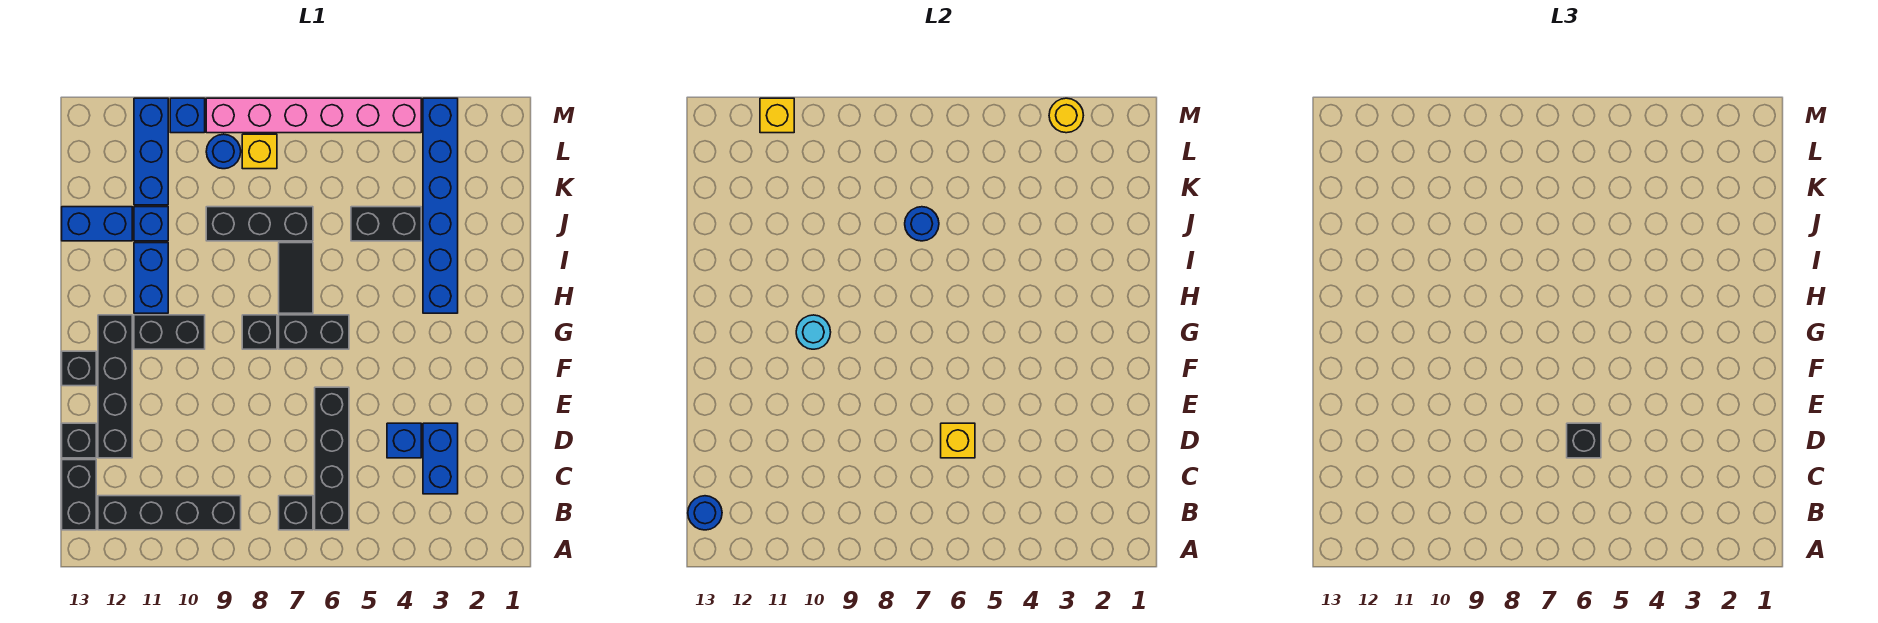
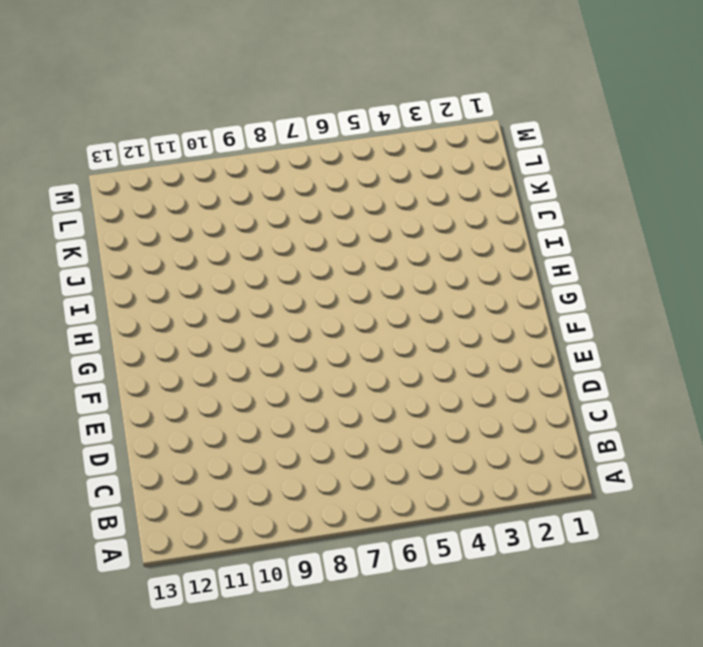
none -> black 1x4 brick [315,387,349,530]
none -> black 1x1 brick [279,496,313,530]
none -> black 1x4 brick [98,496,241,530]
none -> black 1x2 brick [62,460,96,530]

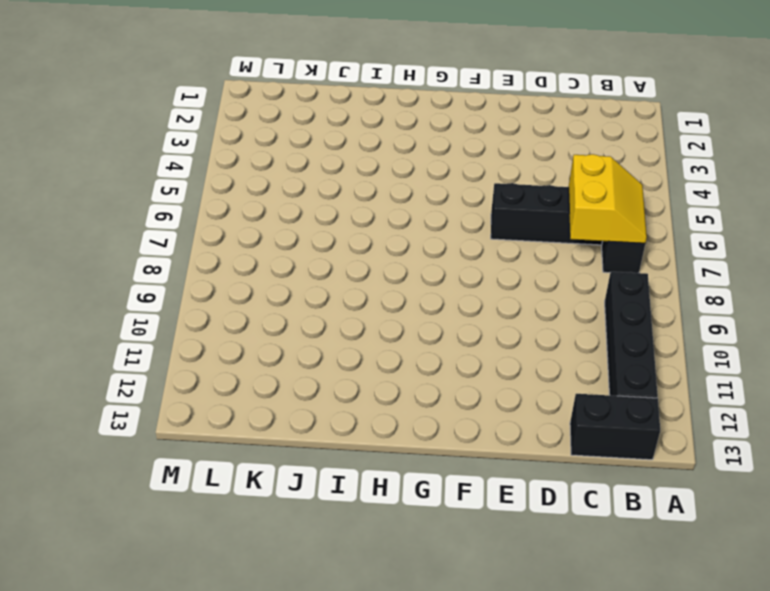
yellow 2x2 slope [569,154,647,243] -> none
none -> blue 1x2 brick [423,423,458,494]
none -> blue 1x1 brick [387,423,421,458]
none -> black 1x4 brick [98,315,132,458]
none -> black 1x1 brick [62,423,96,458]

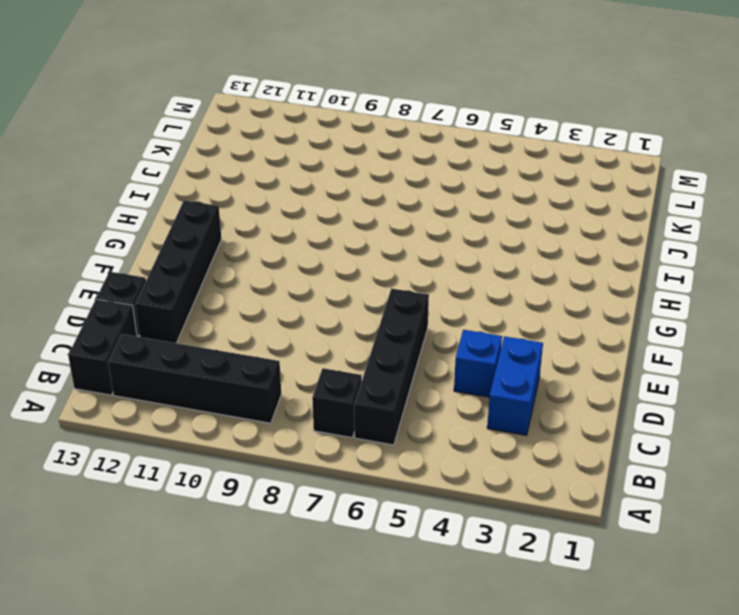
none -> black 1x1 brick [62,351,96,386]
none -> black 1x2 brick [279,315,349,349]
none -> black 1x1 brick [242,315,277,349]
none -> black 1x2 brick [134,315,205,349]

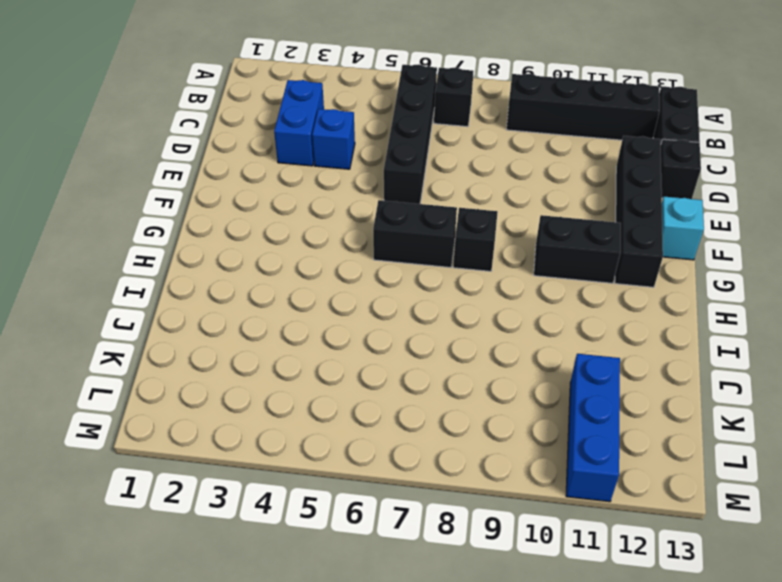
cyan 1x1 brick [662,197,704,260] -> black 1x1 brick [62,351,96,386]
none -> blue 1x6 brick [423,98,458,313]
none -> black 1x2 tile [279,243,313,313]
none -> blue 1x2 brick [134,243,168,313]
none -> black 1x2 brick [351,207,421,241]

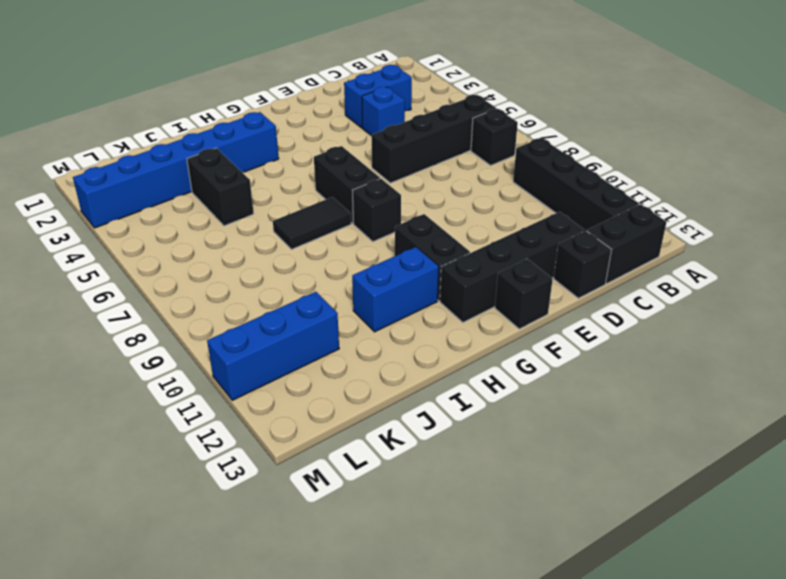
none -> black 1x3 brick [206,207,313,241]
none -> blue 1x1 brick [134,207,168,241]
none -> blue 1x2 brick [62,207,132,241]
none -> yellow 1x1 brick [242,134,277,169]

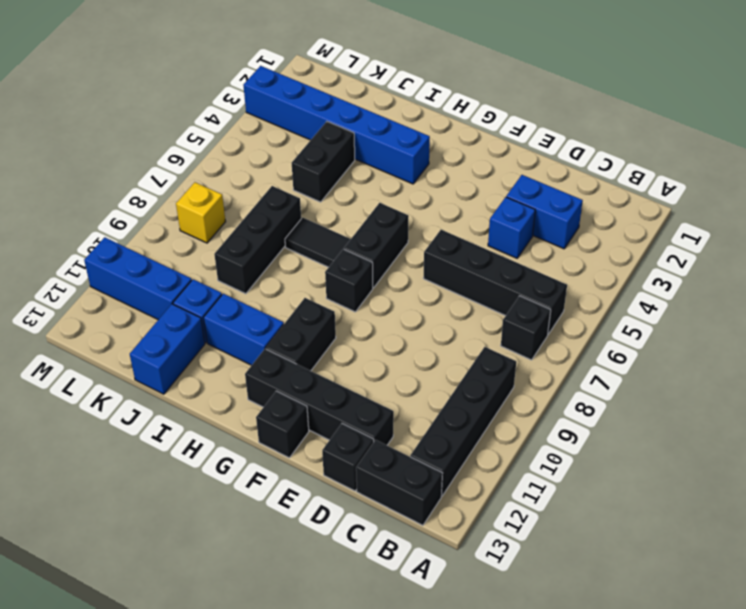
none -> blue 1x1 round brick [206,134,241,169]
none -> pink 1x6 brick [206,98,421,133]
none -> blue 1x1 brick [170,98,205,133]
none -> blue 1x1 round brick [688,496,722,530]

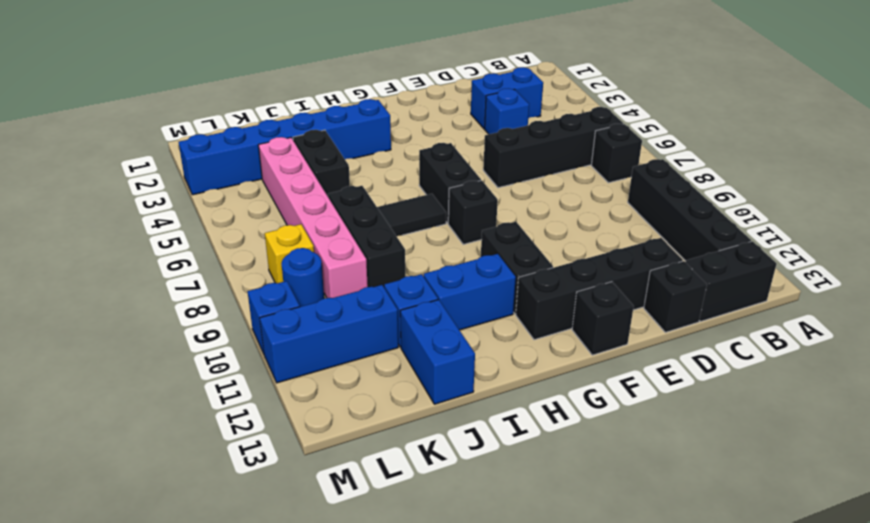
pink 1x6 brick [258,137,368,298] -> pink 1x6 brick moved to [206,98,421,133]
none -> blue 1x1 round brick [688,496,722,530]
none -> yellow 1x1 brick [941,423,975,458]
none -> cyan 1x1 round brick [796,315,831,349]
none -> blue 1x1 round brick [905,207,939,241]

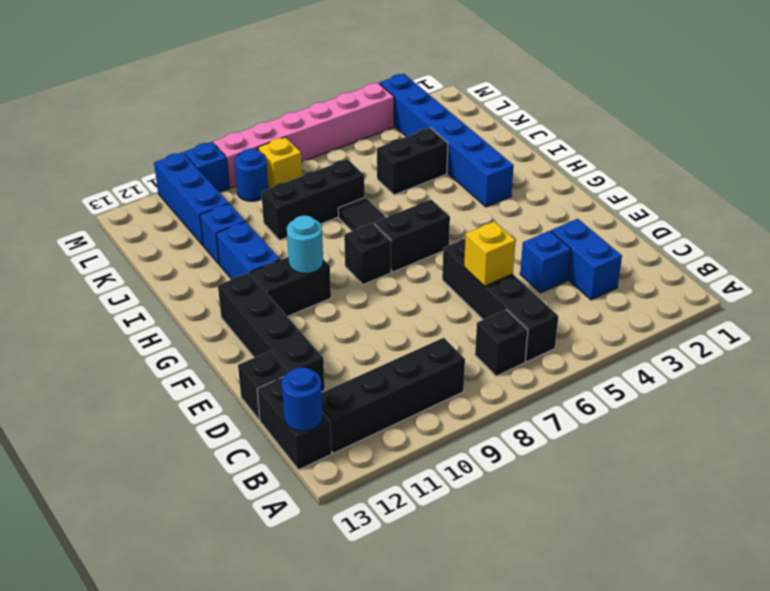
none -> black 1x1 brick [62,351,96,386]
none -> blue 1x2 brick [62,207,132,241]
none -> blue 1x1 round brick [905,207,939,241]
none -> yellow 1x1 round brick [1049,98,1083,133]

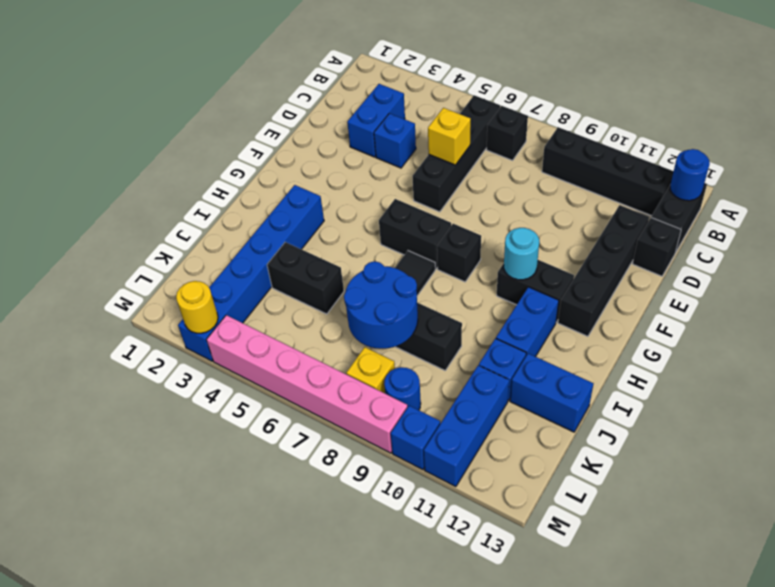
blue 2x2 round brick [344,261,418,349] -> blue 1x1 round brick [905,207,939,241]
none -> black 1x1 brick [62,351,96,386]
none -> yellow 1x1 brick [760,98,794,133]
none -> black 1x1 brick [1567,423,1601,458]

